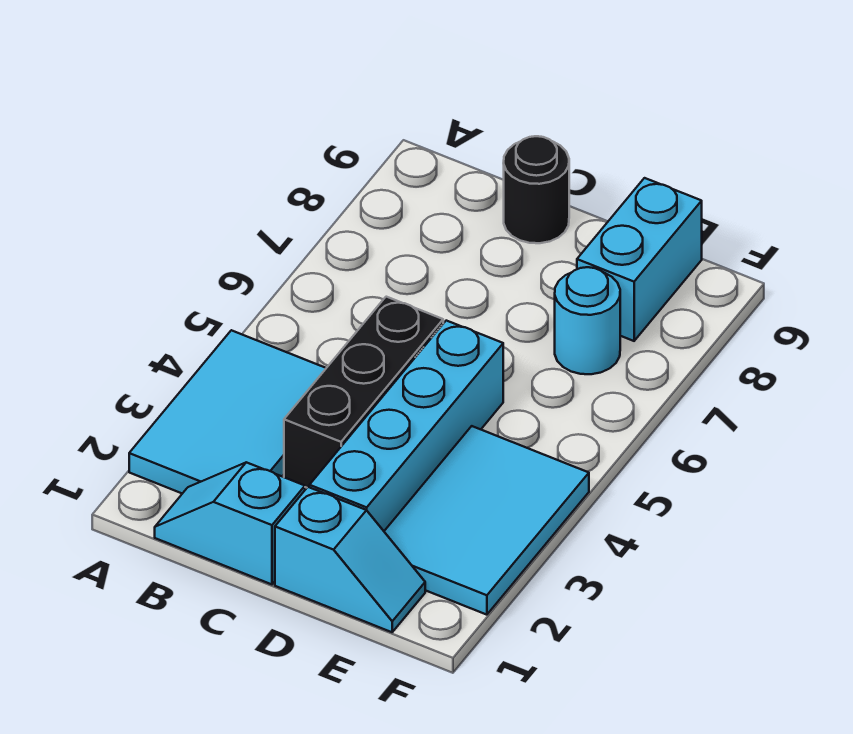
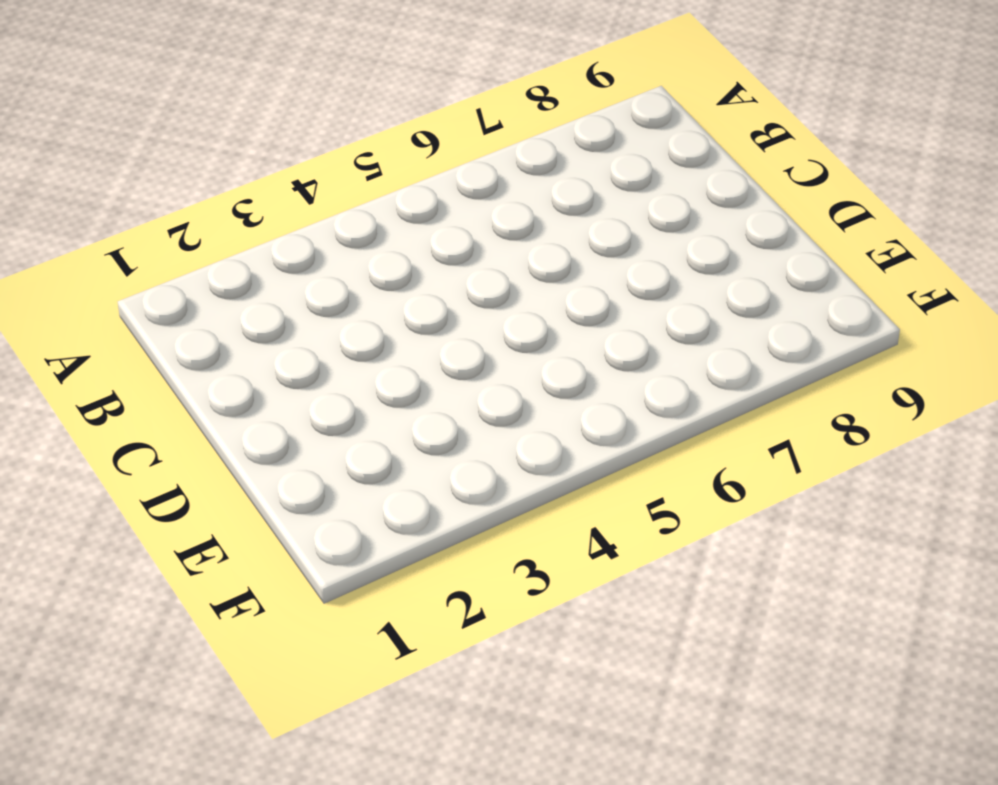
none -> cyan 2x3 tile [129,330,326,494]
none -> cyan 1x2 slope [155,462,305,584]

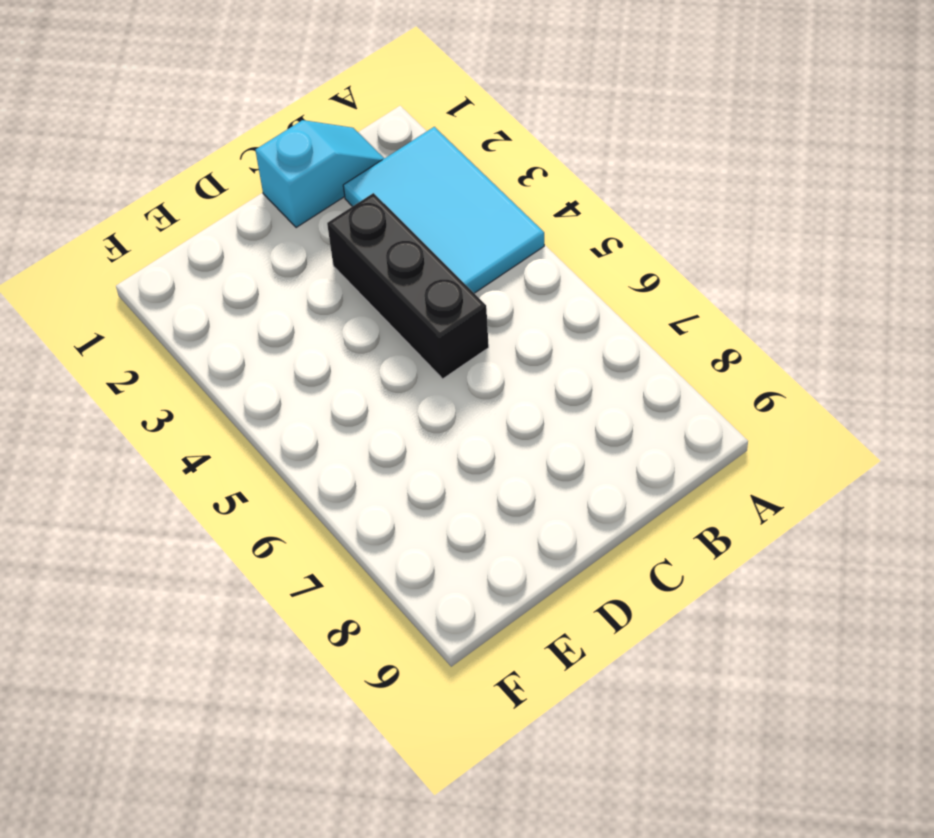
none -> black 1x1 round brick [504,136,569,243]
none -> cyan 1x2 slope [275,487,425,632]

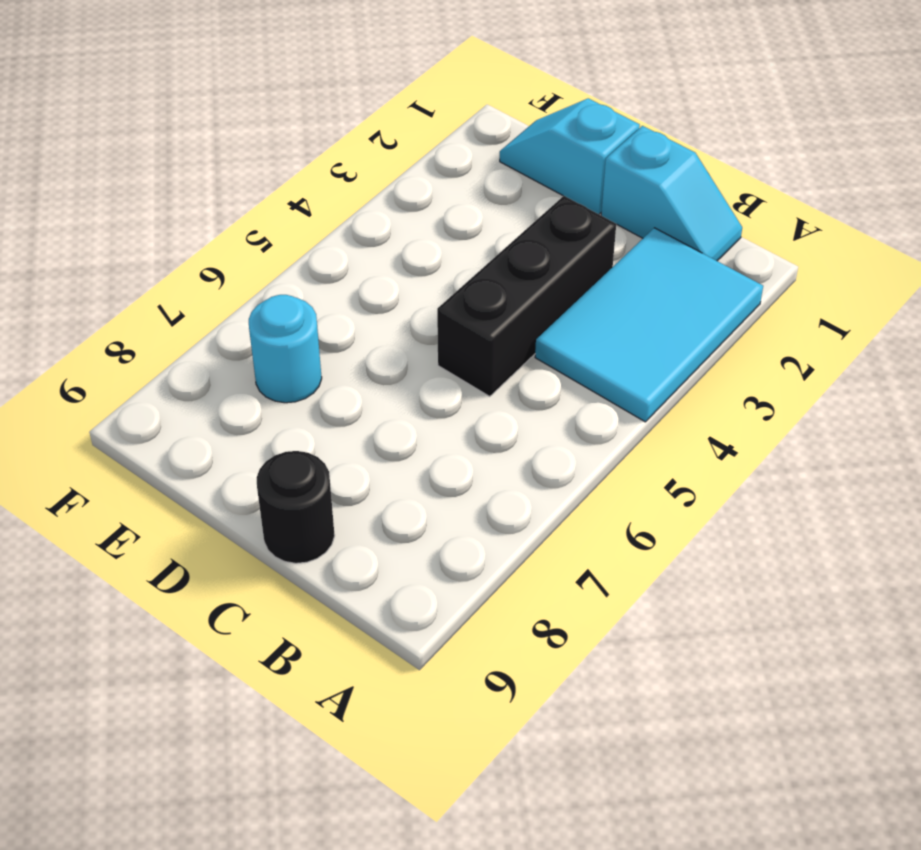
none -> cyan 1x4 brick [310,321,503,531]
none -> cyan 2x3 tile [384,426,589,615]

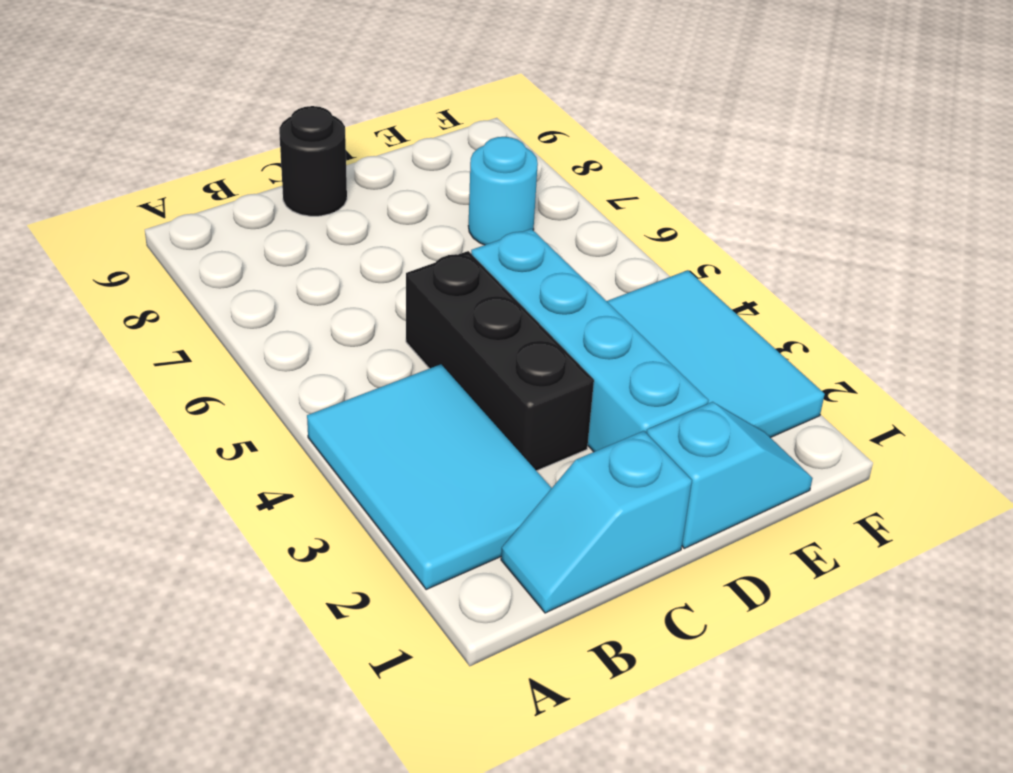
none -> cyan 1x2 brick [577,178,702,341]

